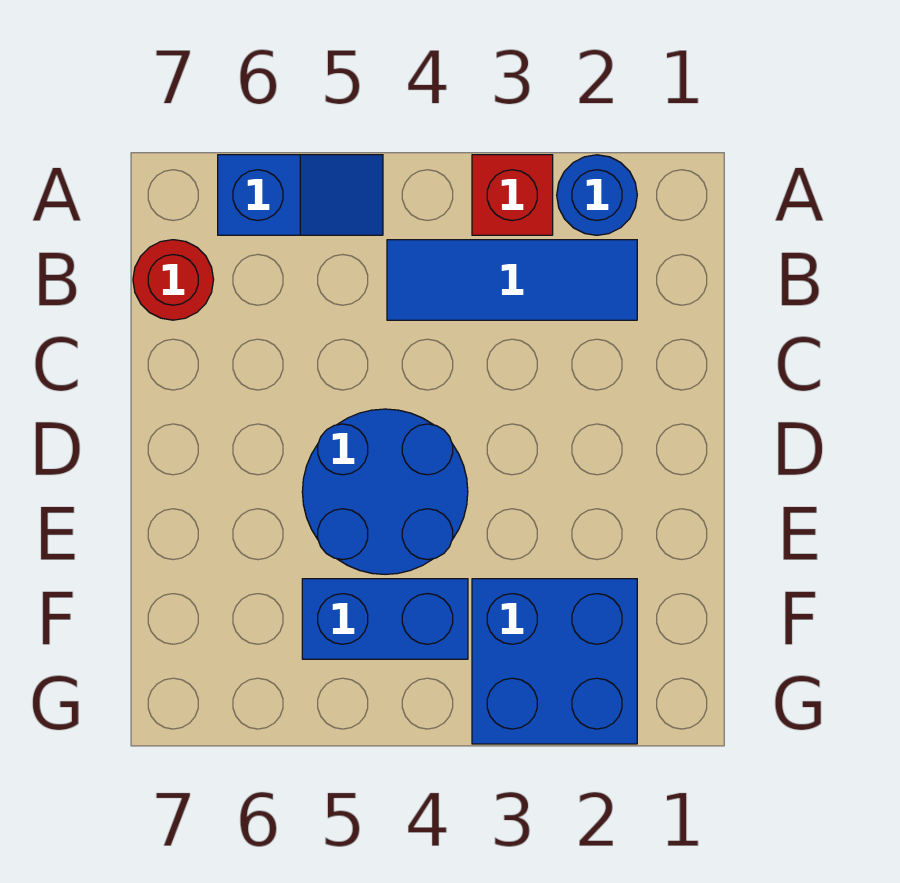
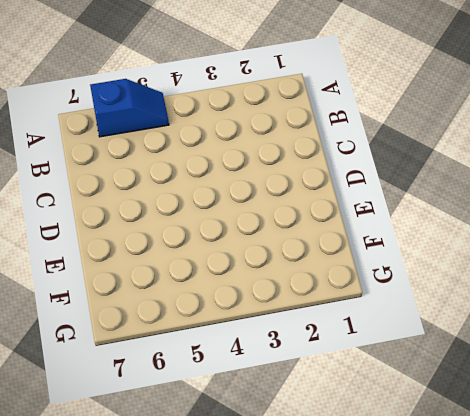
none -> blue 1x1 round brick [557,155,637,235]
none -> red 1x1 brick [472,155,553,235]

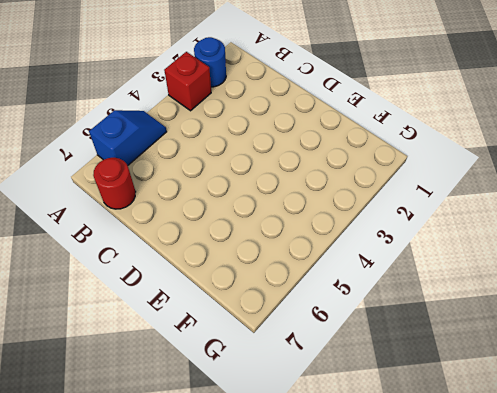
none -> blue 1x3 tile [387,240,637,320]
none -> blue 2x2 round brick [302,409,468,574]

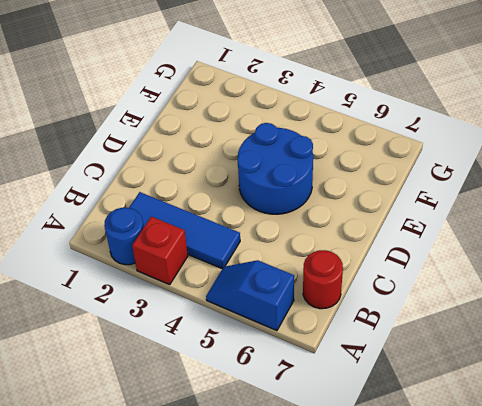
none -> blue 2x2 brick [472,579,637,744]
none -> blue 1x2 brick [302,579,468,659]

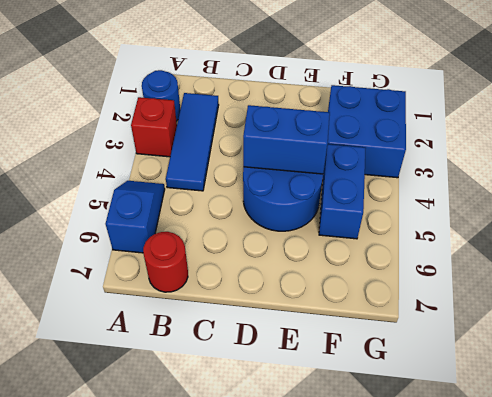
blue 1x2 brick [243,105,330,174] -> none

